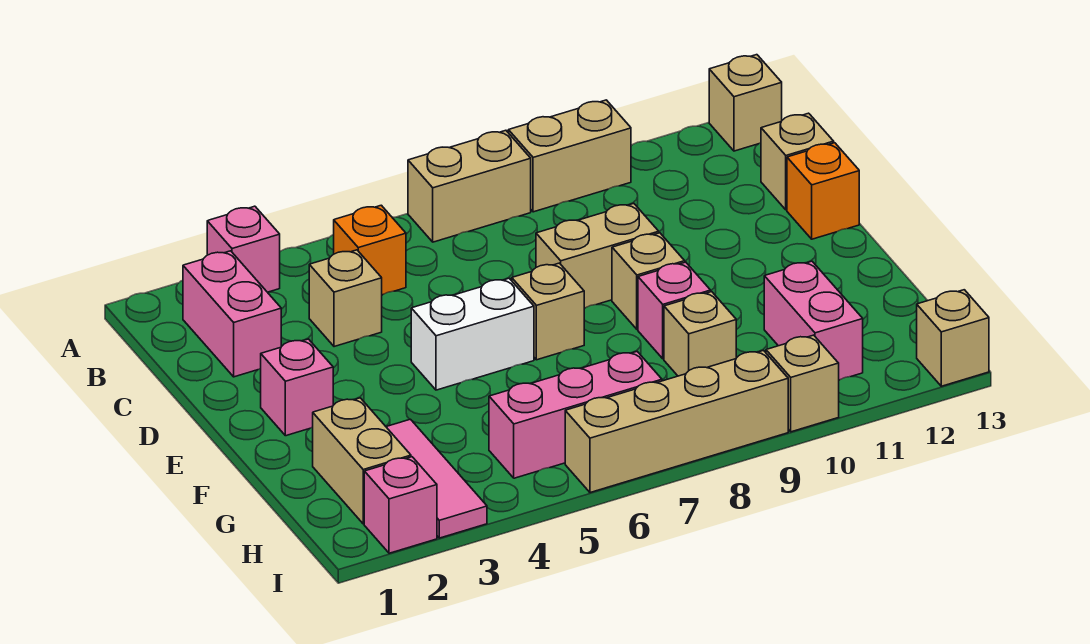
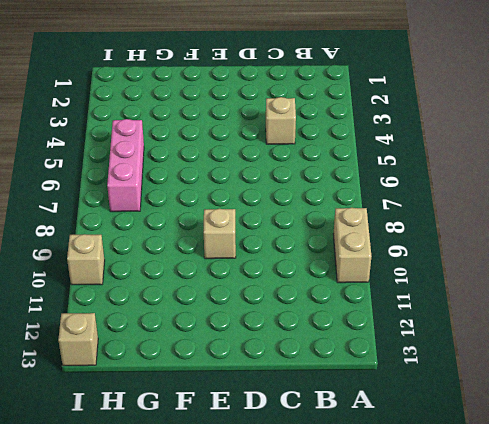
none -> pink 1x1 brick [207,206,280,292]
none -> tan 1x2 brick [408,130,531,242]
none -> tan 1x1 brick [709,55,782,151]

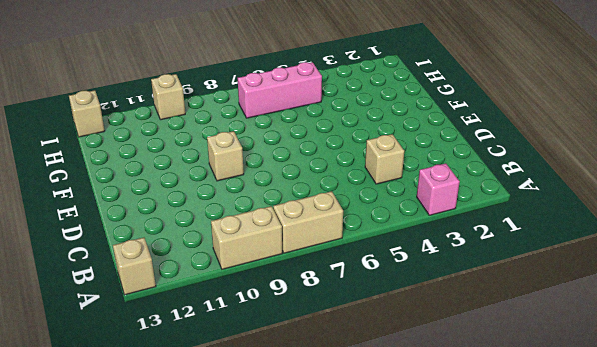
none -> pink 1x2 brick [183,251,281,377]
none -> orange 1x1 brick [334,205,406,295]
none -> tan 1x1 brick [761,113,834,210]

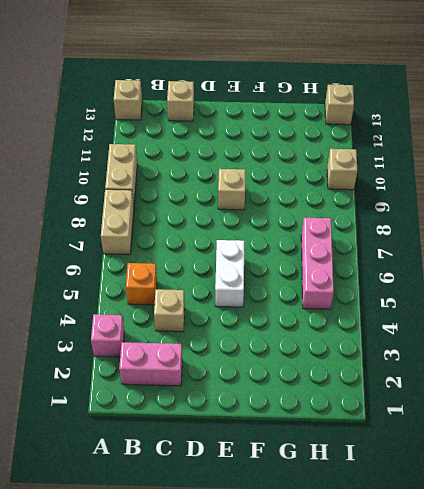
none -> tan 1x2 brick [536,203,659,308]
none -> orange 1x1 brick [787,143,859,239]
none -> pink 1x1 brick [261,339,333,436]

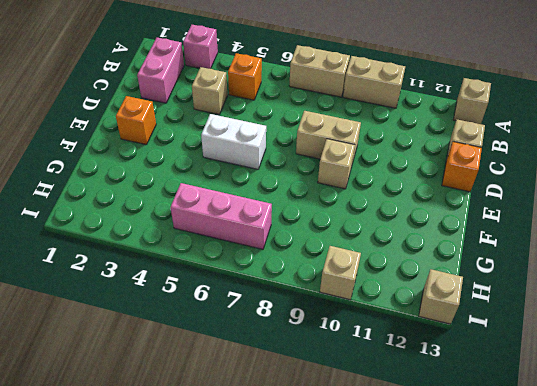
orange 1x1 brick [116,96,156,145] -> pink 1x1 brick [261,339,333,436]
none -> tan 1x1 brick [512,263,584,360]
none -> pink 1x1 brick [638,262,711,359]
none -> tan 1x2 brick [313,398,411,524]

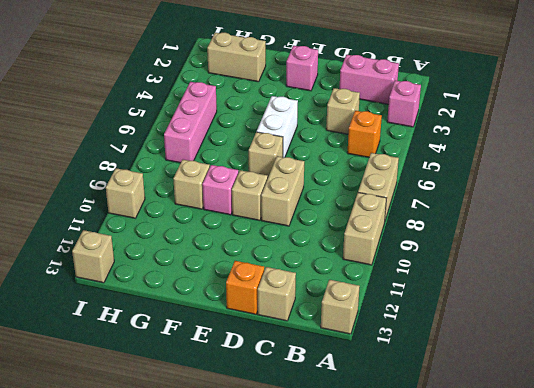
none -> pink 1x3 tile [387,419,487,538]
none -> pink 1x2 brick [764,261,863,380]
none -> pink 1x1 brick [364,457,437,553]

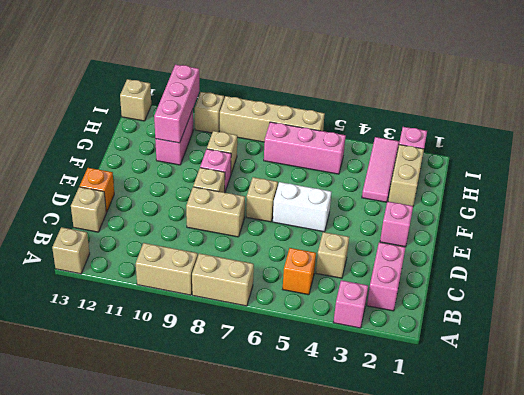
pink 1x3 brick [154,65,199,143] -> none

